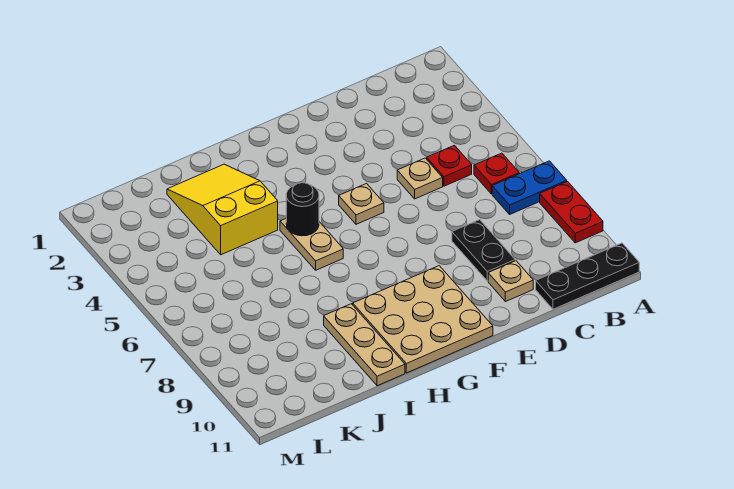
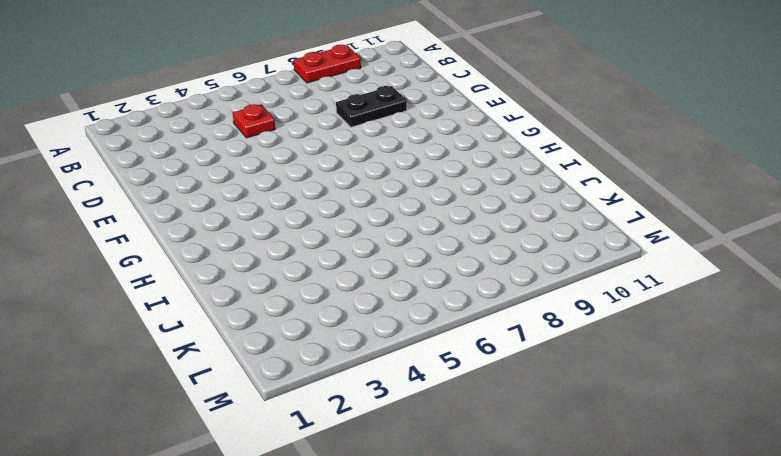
none -> blue 1x2 plate [492,161,567,214]
none -> black 1x3 plate [536,243,639,309]
none -> red 1x1 plate [474,153,519,194]

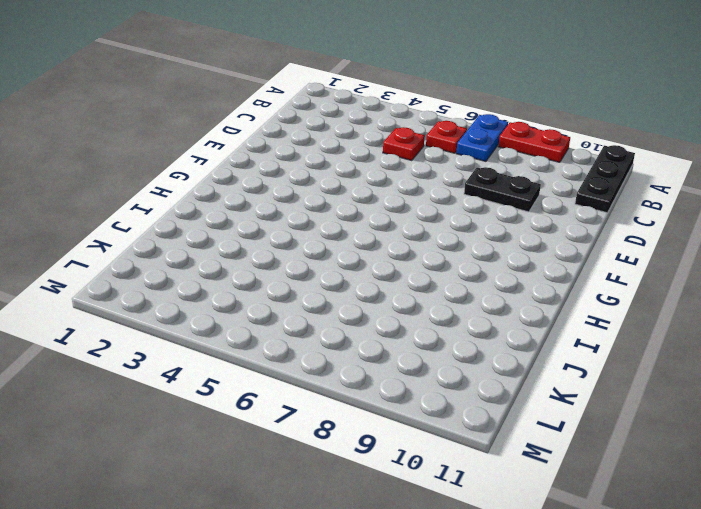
none -> tan 1x1 plate [397,158,443,199]
none -> tan 1x1 plate [488,261,533,302]
none -> tan 1x1 plate [339,184,384,224]

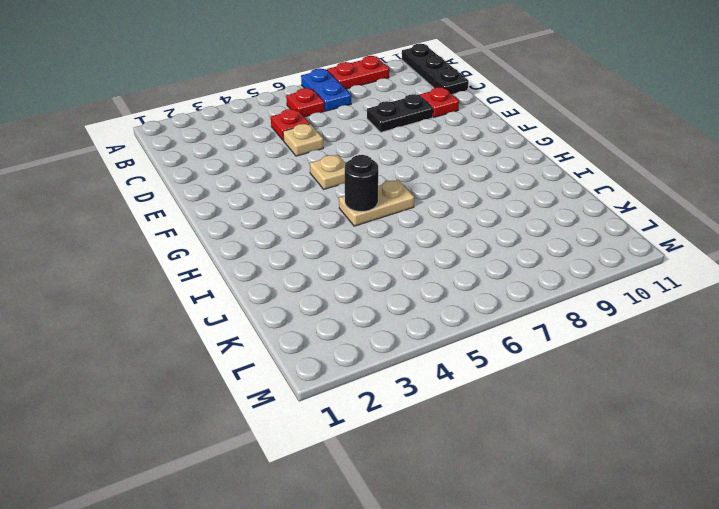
red 1x1 plate [420,87,459,117] -> tan 1x1 plate [488,261,533,302]
none -> tan 3x3 plate [353,266,493,373]
none -> yellow 2x3 slope [167,164,278,255]
none -> tan 1x3 plate [324,304,405,386]

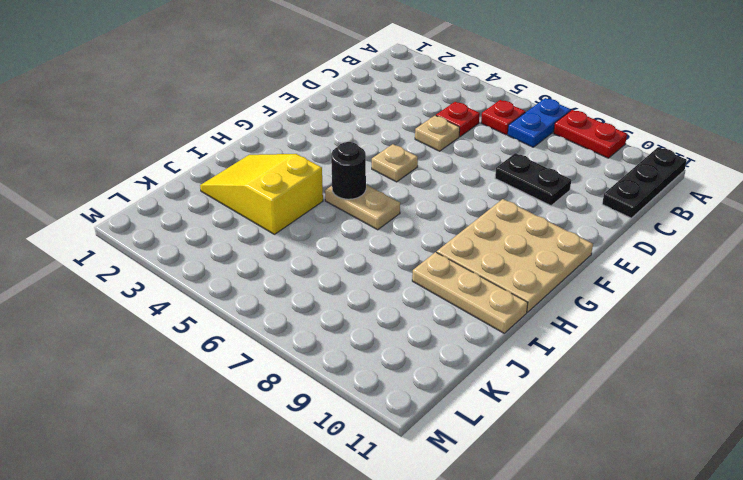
none -> tan 1x1 plate [488,261,533,302]

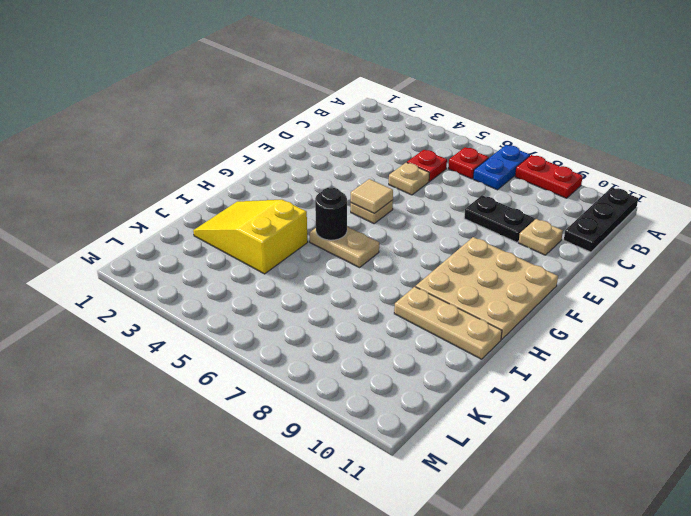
tan 1x1 tile [351,179,393,213] -> none

